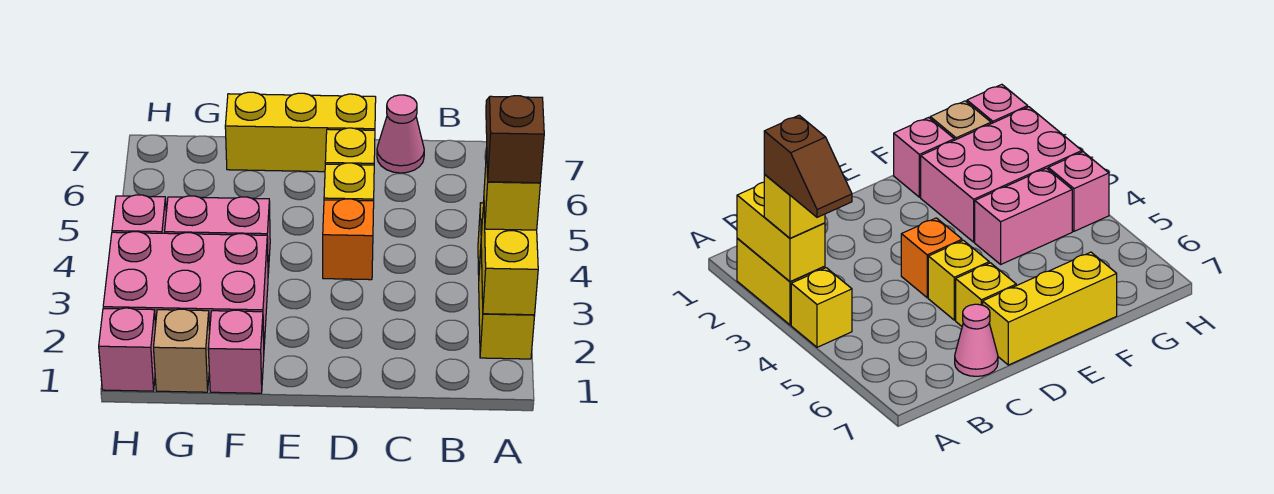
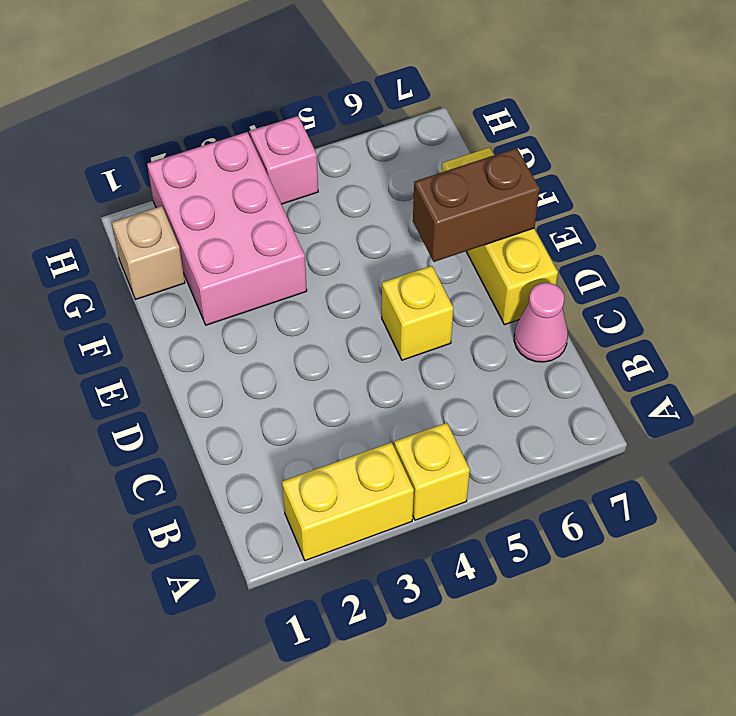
brown 1x2 brick [413,148,540,262] -> none
none -> orange 1x1 brick [323,199,374,280]
none -> yellow 1x1 brick [325,128,375,165]
none -> pink 1x1 brick [208,310,264,393]

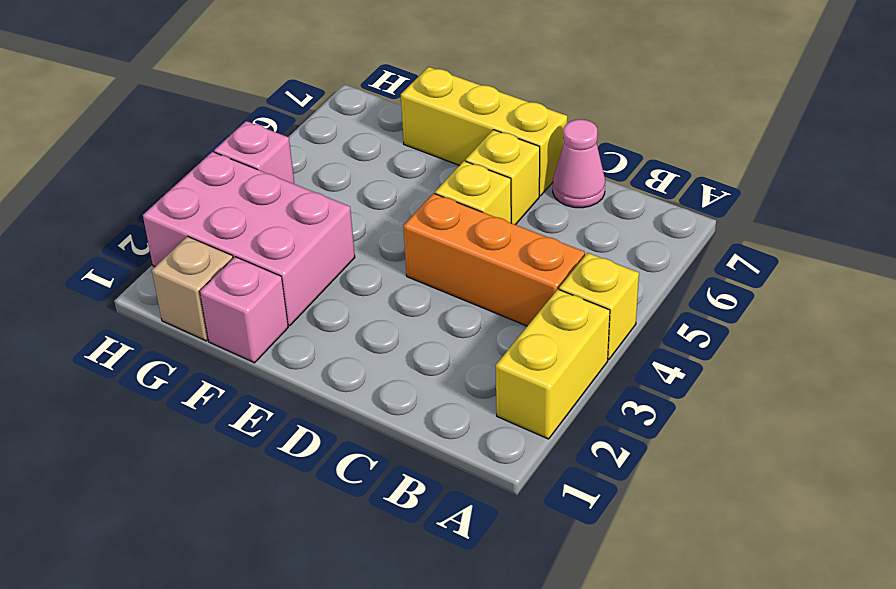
orange 1x3 brick [403,193,585,326] -> orange 1x1 brick [323,199,374,280]
none -> pink 1x2 brick [165,196,270,273]
none -> pink 1x1 brick [99,308,156,391]
none -> yellow 1x2 brick [481,202,538,315]

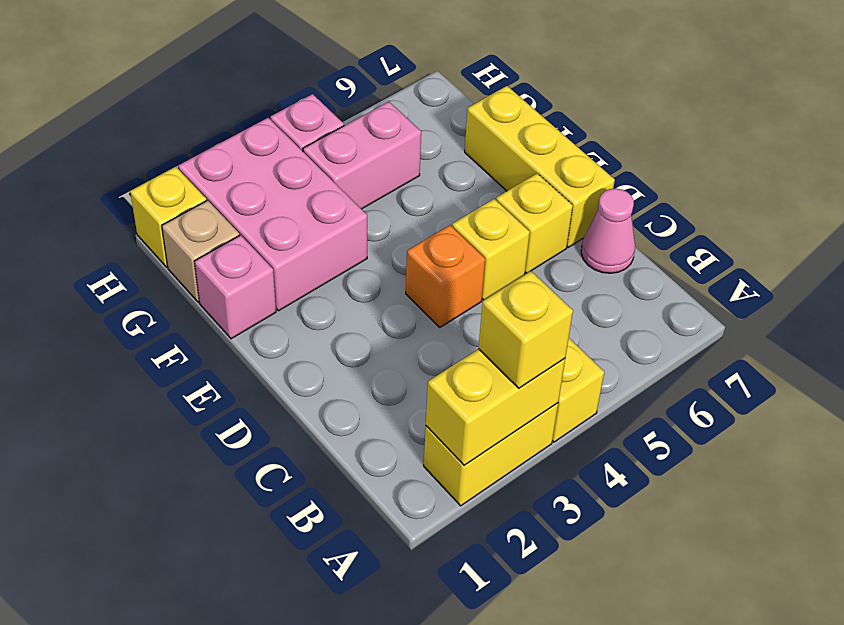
pink 1x2 brick [303,102,421,209] -> pink 1x2 brick turned to [165,196,270,273]
yellow 1x1 brick [130,167,206,267] -> pink 1x1 brick [99,308,156,391]
none -> brown 1x2 slope [486,96,544,183]

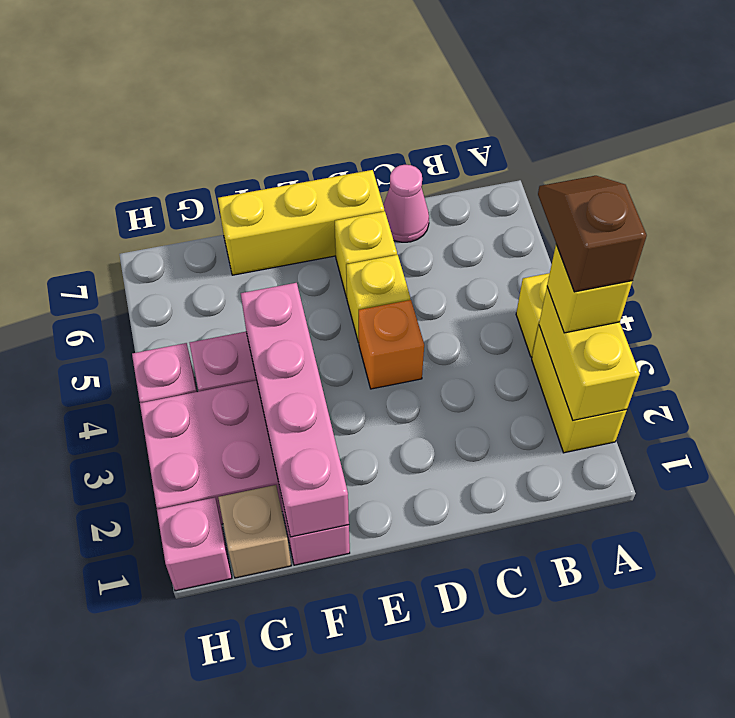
pink 1x4 brick [241,283,349,537] -> none

